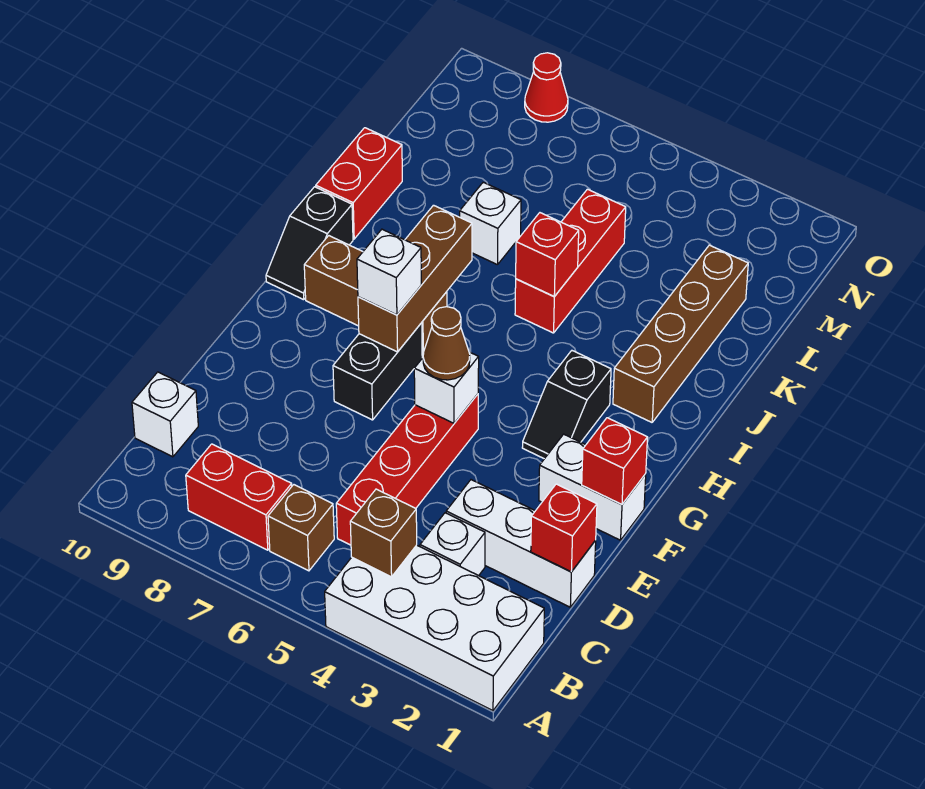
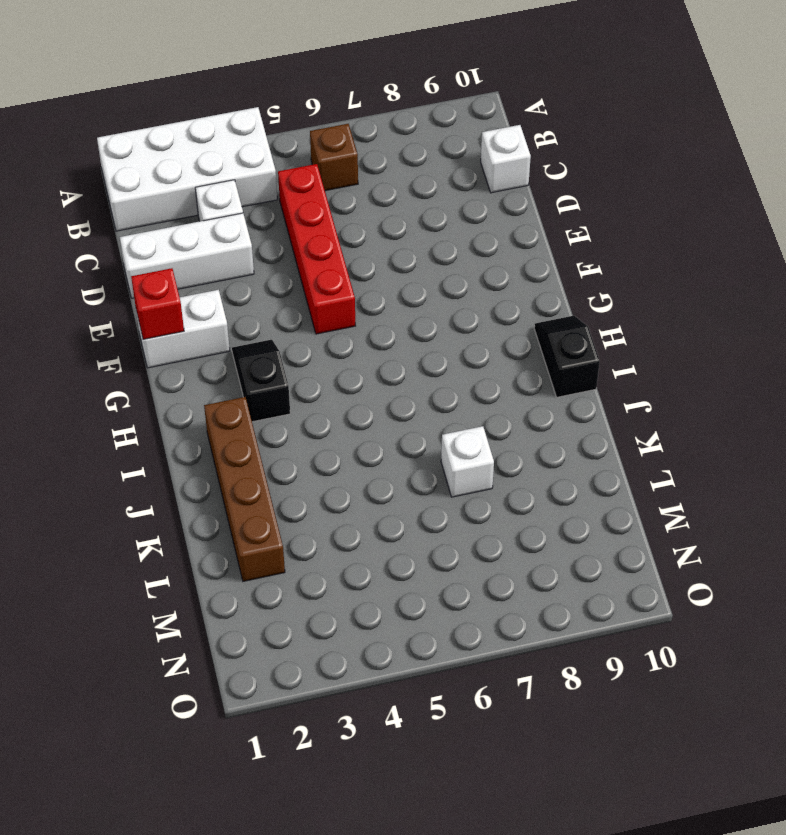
none -> red 1x2 brick [186,444,292,550]
none -> black 1x2 brick [333,323,422,420]
none -> brown 1x3 brick [304,236,447,357]

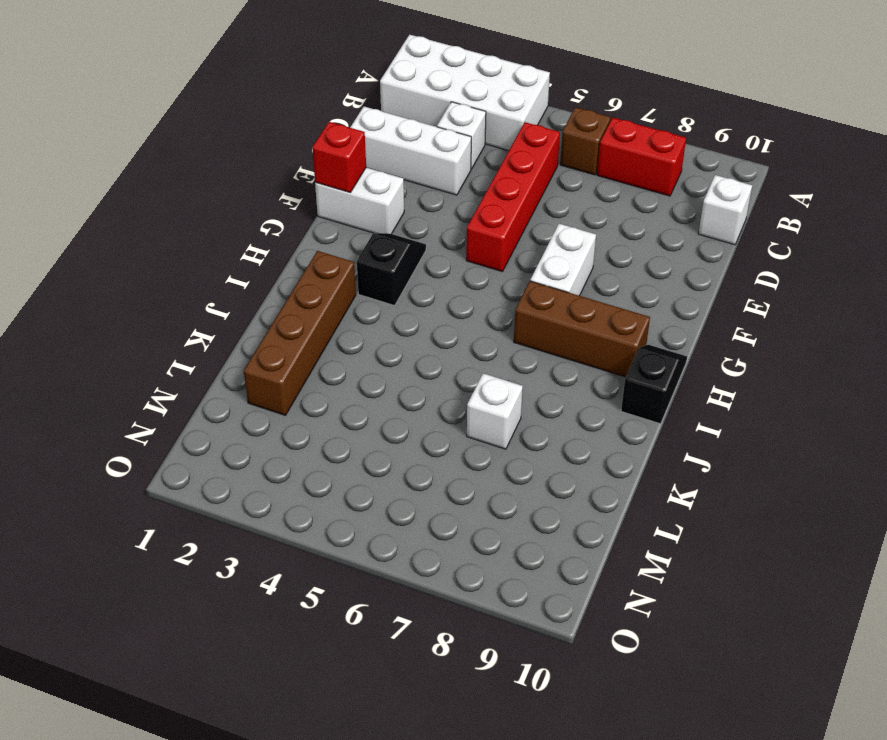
white 1x2 brick [530,224,596,296] -> black 1x2 brick [333,323,422,420]
none -> red 1x3 brick [515,189,626,333]
none -> red 1x2 brick [316,128,402,239]
none -> red 1x1 cone [525,53,568,122]

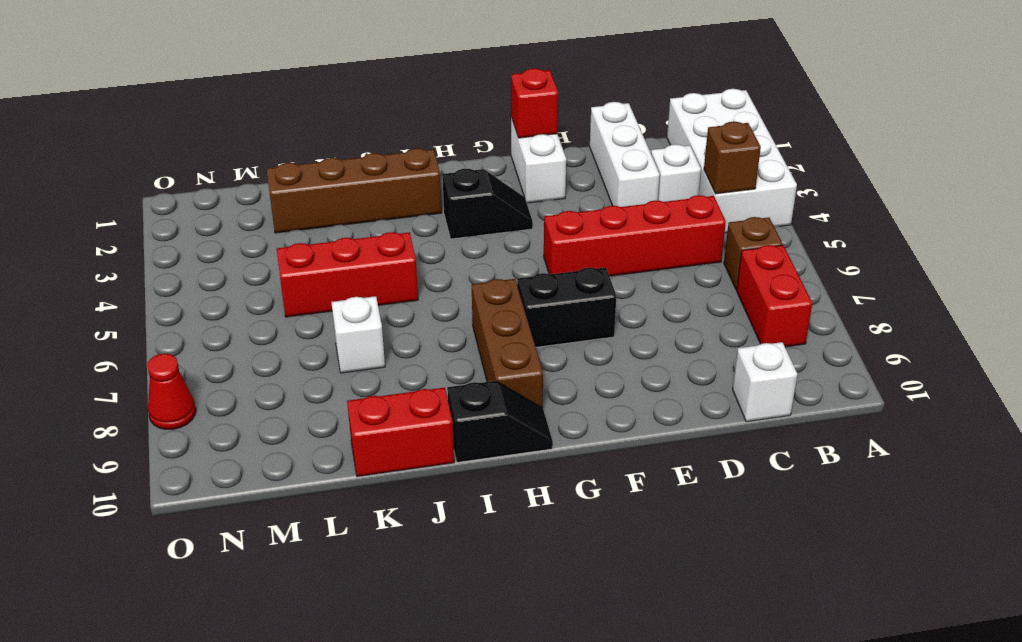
none -> red 1x1 brick [531,484,597,572]
none -> white 1x1 brick [414,352,479,423]
none -> brown 1x3 brick [358,205,472,352]

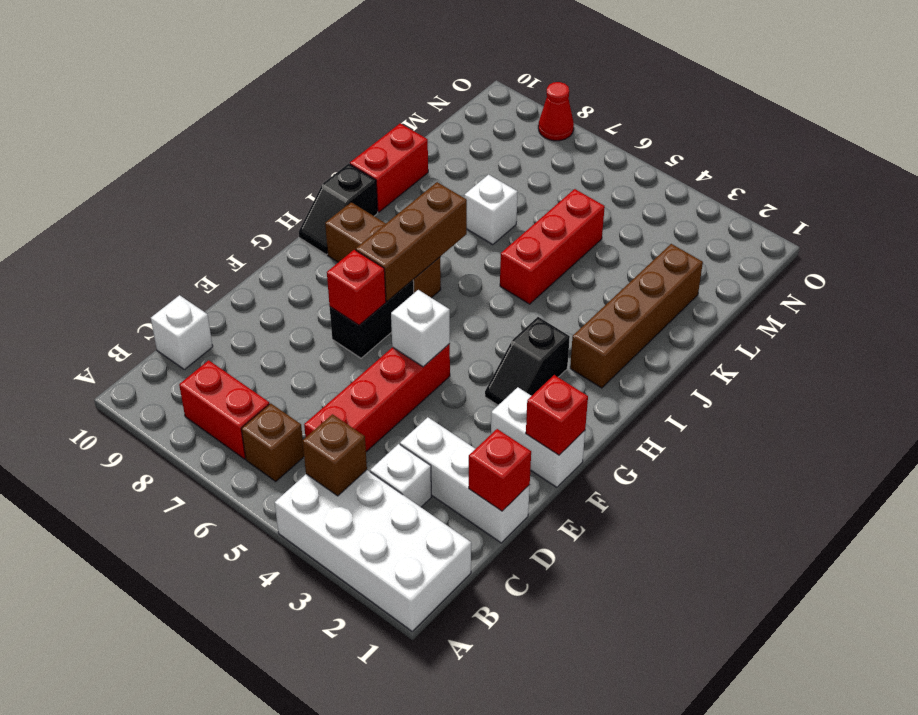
red 1x1 brick [327,250,386,325] -> red 1x1 brick moved to [516,213,579,297]
none -> brown 1x1 cone [423,307,470,380]
none -> white 1x1 brick [357,229,421,315]

